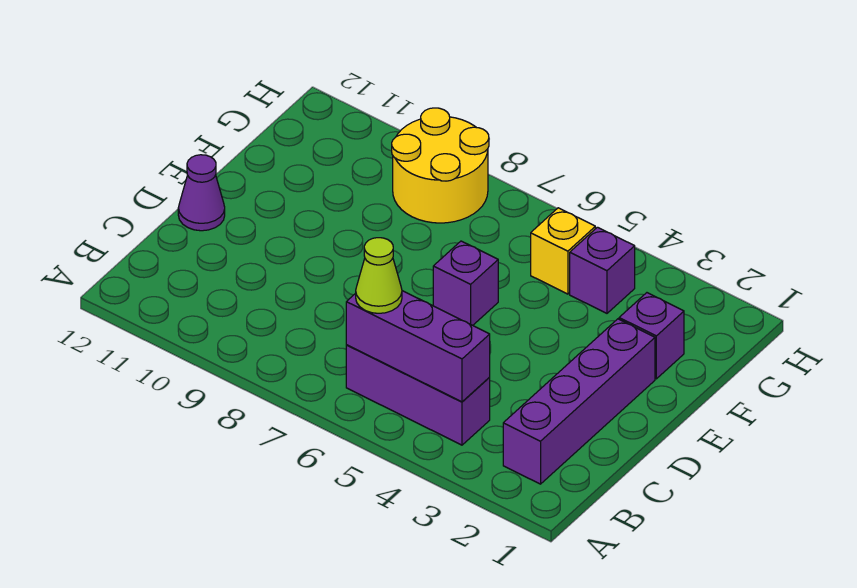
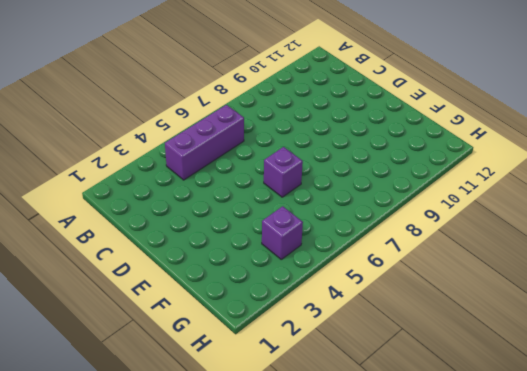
none -> purple 1x4 brick [503,319,655,484]
none -> purple 1x1 cone [178,155,225,231]

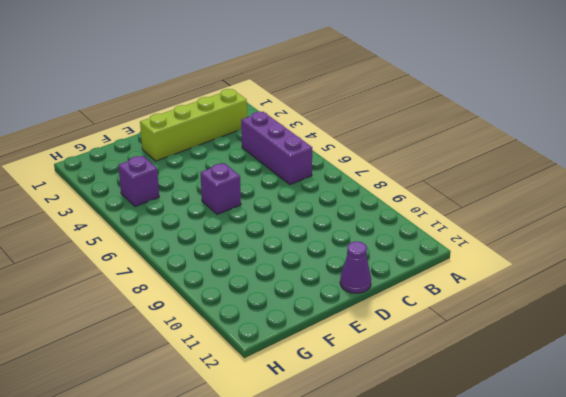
lime 1x4 brick [140,89,247,161] -> purple 1x4 brick [503,319,655,484]
none -> purple 1x1 brick [619,293,684,379]
none -> yellow 1x1 brick [531,208,595,294]

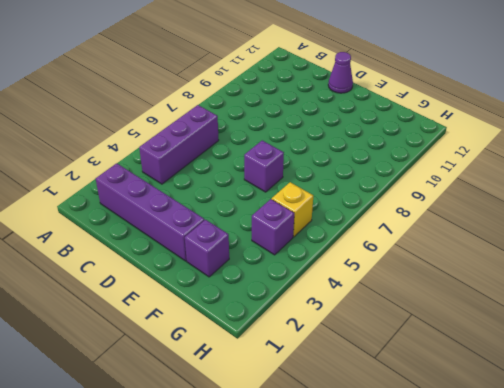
none -> yellow 2x2 round brick [392,108,489,223]
none -> purple 1x3 brick [346,291,490,402]

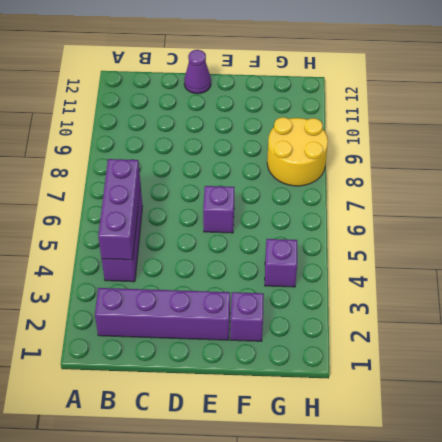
none -> yellow 1x1 brick [531,208,595,294]
none -> lime 1x1 cone [356,238,402,313]

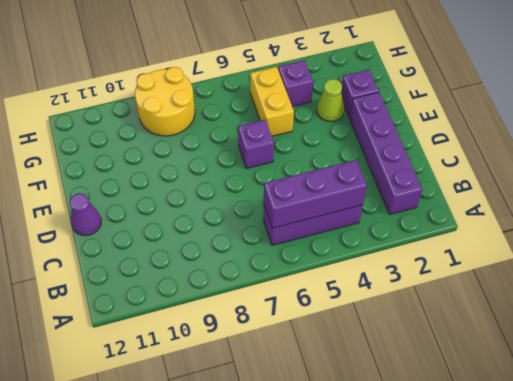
lime 1x1 cone [317,79,344,122] -> lime 1x1 cone moved to [356,238,402,313]
yellow 1x2 brick [250,67,294,136] -> yellow 1x1 brick [531,208,595,294]

